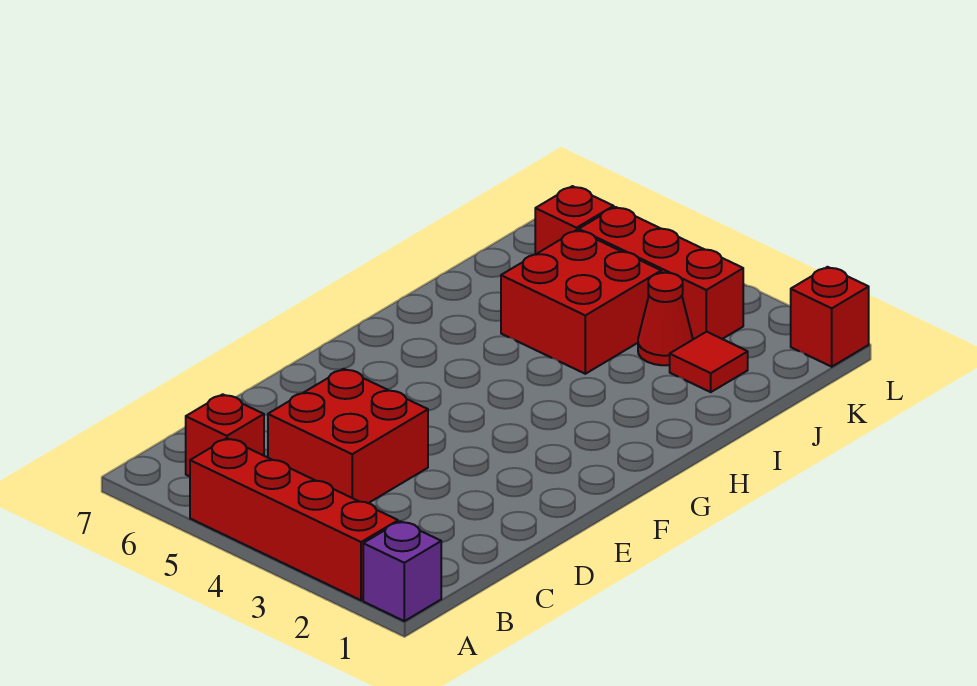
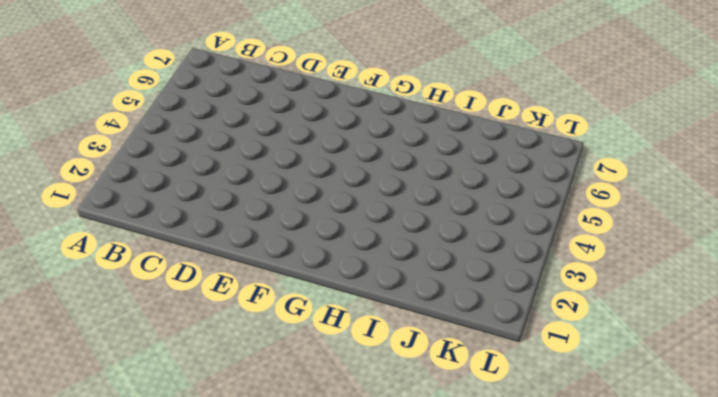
none -> purple 1x1 brick [363,521,441,621]
none -> red 1x4 brick [190,438,398,600]

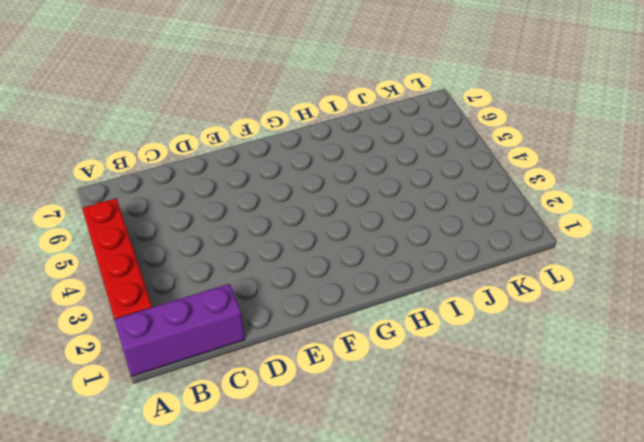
purple 1x3 brick [114,284,245,376] -> purple 1x1 brick [363,521,441,621]
none -> red 1x1 brick [186,394,264,476]
none -> red 2x2 brick [268,369,428,503]

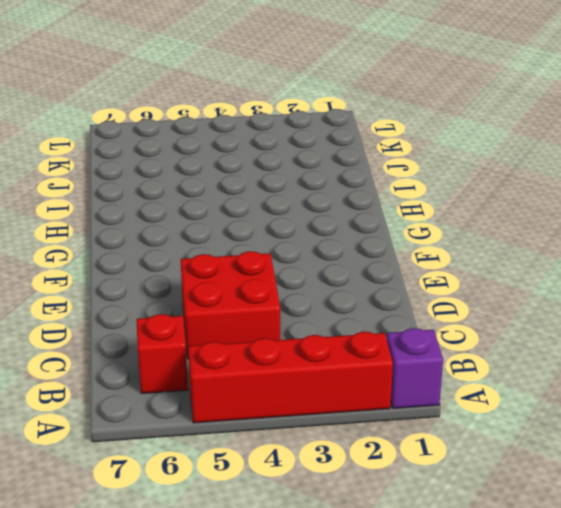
none -> red 2x2 brick [501,230,661,374]
none -> red 1x1 tile [670,332,748,392]

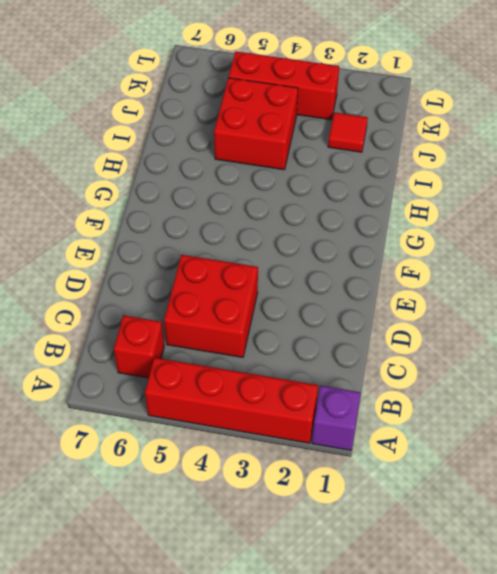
none -> red 1x1 cone [638,273,693,365]
none -> red 1x1 brick [535,186,614,255]

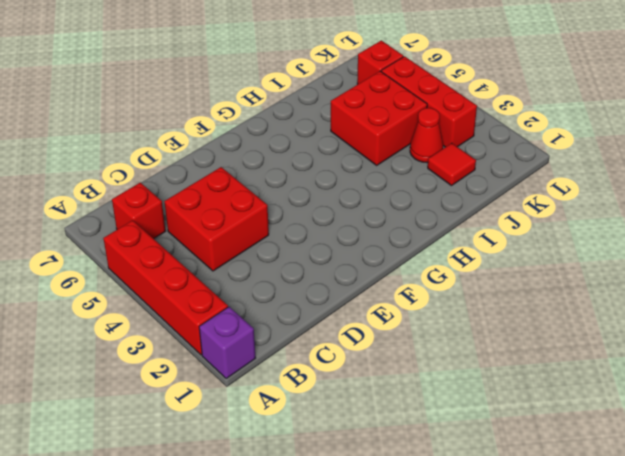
none -> red 1x1 brick [790,267,869,367]

